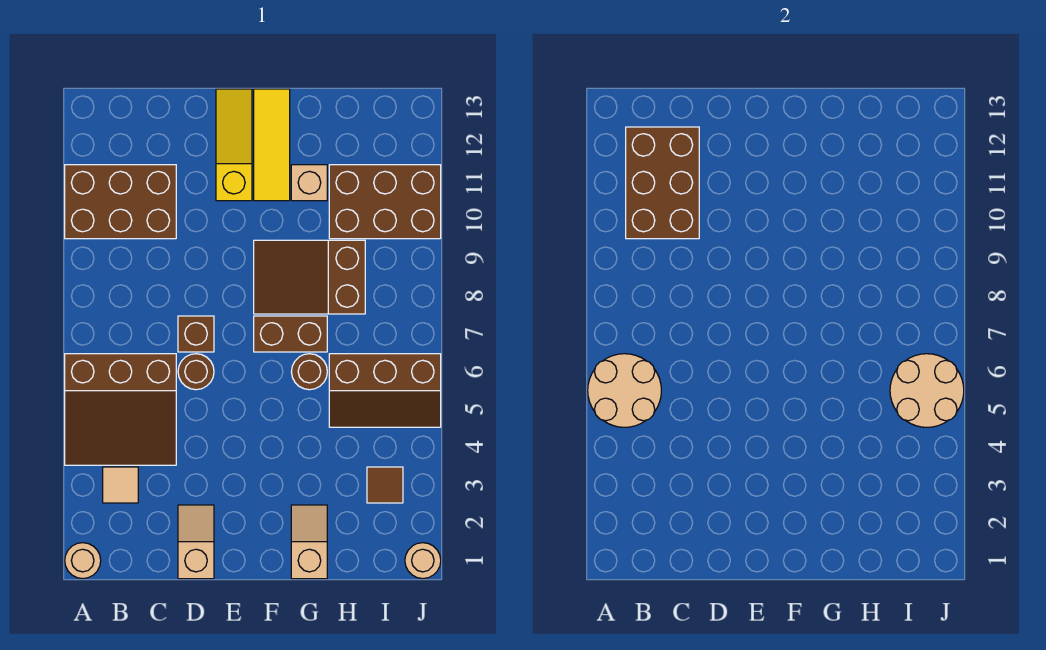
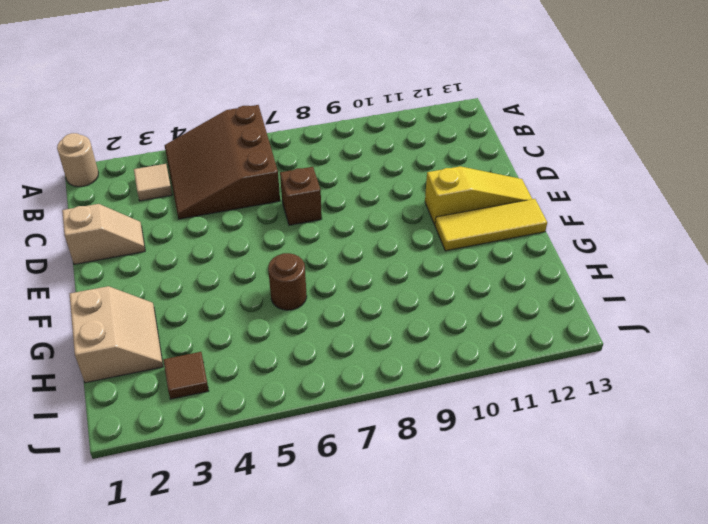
tan 2x2 slope [70,286,163,383] -> tan 1x2 slope [291,505,327,579]
none -> brown 2x3 brick [65,165,176,239]
none -> brown 1x1 round brick [178,354,214,390]
none -> brown 1x2 brick [254,316,327,352]

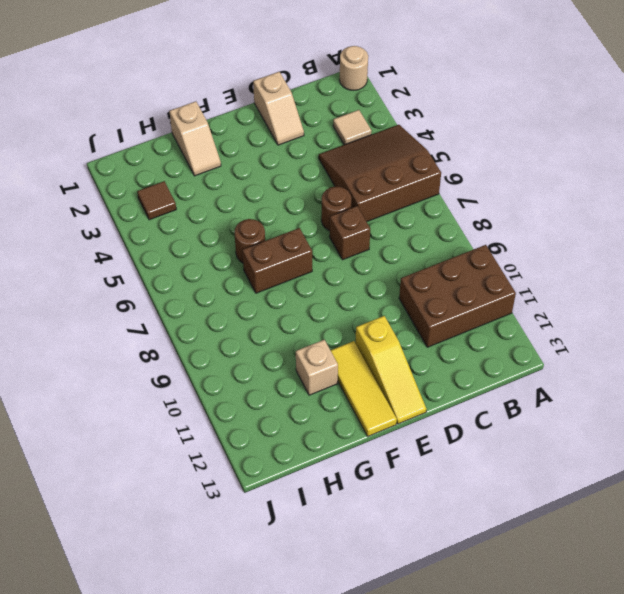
none -> brown 2x3 slope [254,240,365,314]
none -> brown 2x3 slope [329,354,441,427]
none -> brown 2x3 brick [329,165,441,239]

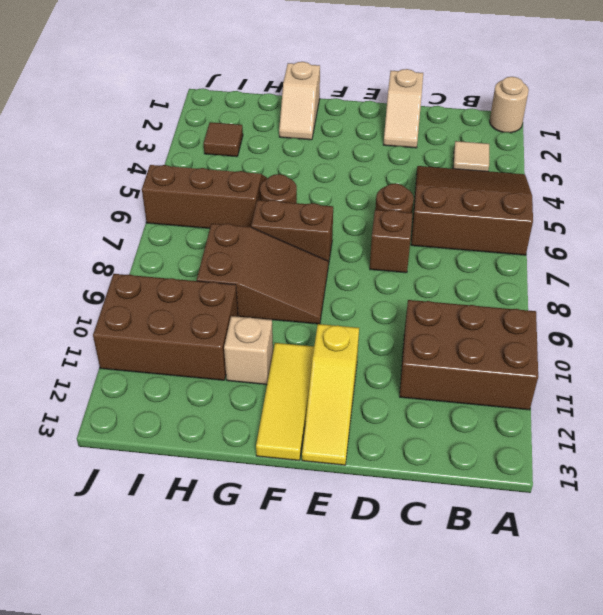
none -> tan 1x1 round brick [405,543,441,579]
none -> tan 2x2 round brick [588,354,661,427]
none -> brown 2x3 brick [626,127,699,239]

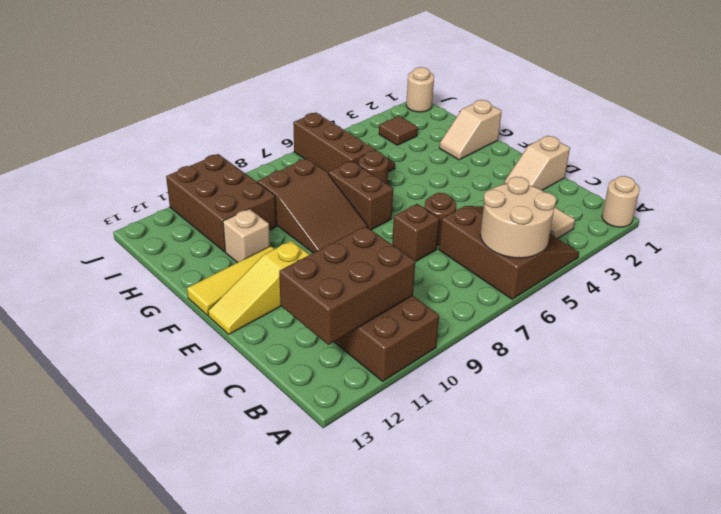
none -> tan 2x2 round brick [890,354,964,427]

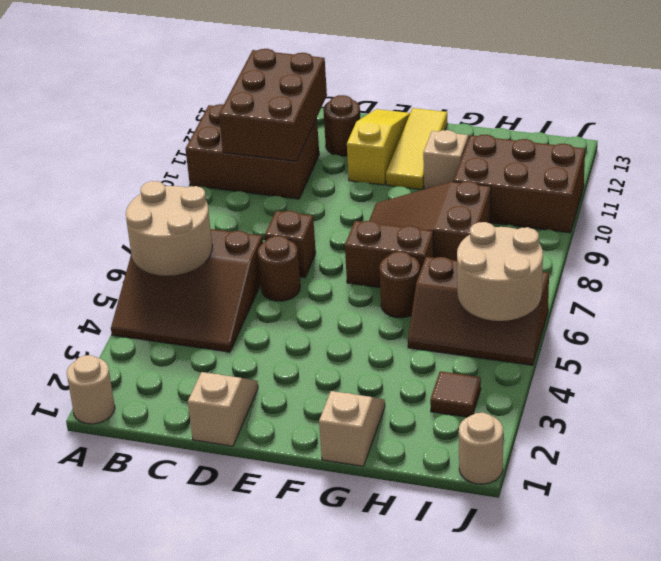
brown 1x1 round brick [323,95,360,156] -> none
none -> tan 1x1 tile [103,467,138,503]

